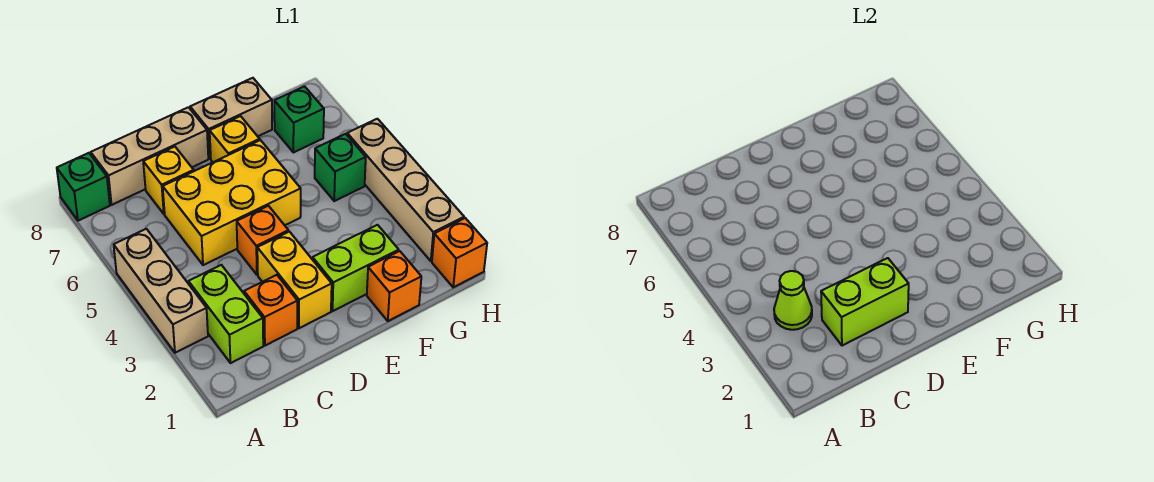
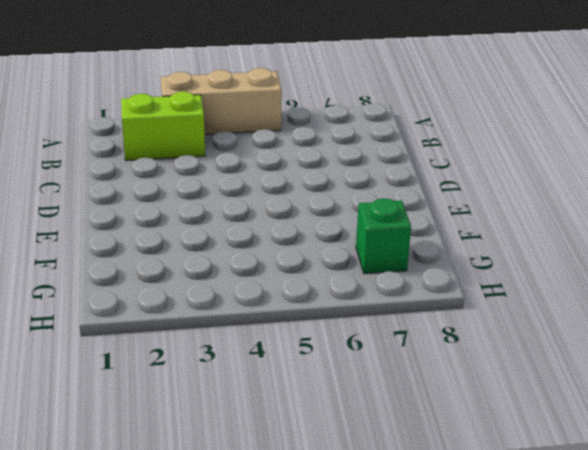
none -> green 1x1 brick [57,153,110,221]
none -> tan 1x3 brick [91,107,208,205]
none -> orange 1x1 brick [244,275,297,346]

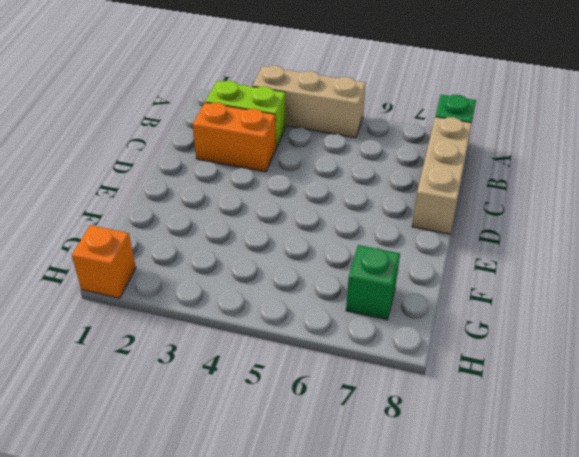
orange 1x2 brick [193,102,276,172] -> orange 1x1 brick [244,275,297,346]
none -> yellow 2x3 brick [163,140,301,265]
none -> yellow 1x1 brick [143,147,194,214]
none -> yellow 1x2 brick [257,232,332,328]

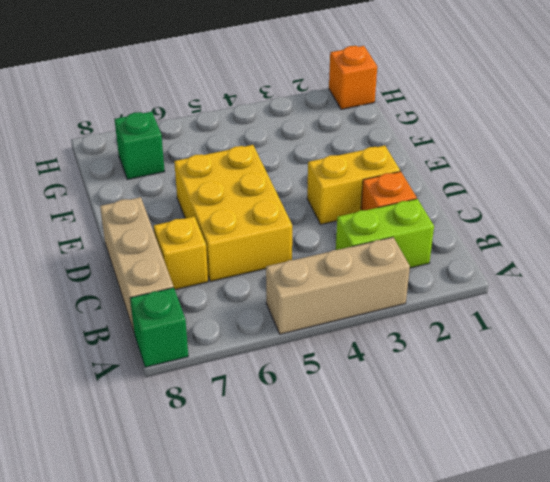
none -> orange 1x1 brick [237,206,288,275]
none -> lime 1x2 brick [312,225,399,311]
none -> yellow 1x1 brick [210,116,260,162]

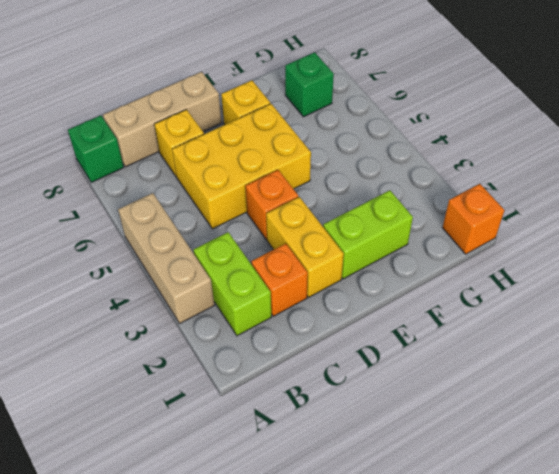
none -> tan 1x2 brick [190,78,272,159]
none -> orange 1x1 brick [367,251,421,321]
none -> green 1x1 brick [315,134,366,201]

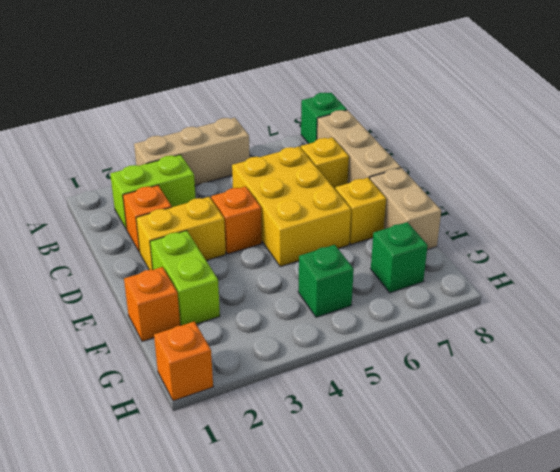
none -> tan 1x4 brick [347,119,464,261]
none -> lime 1x1 cone [774,271,812,330]
none -> lime 1x2 brick [821,258,909,346]

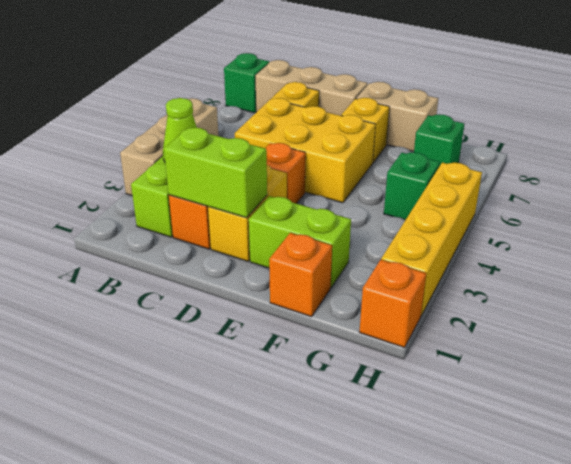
yellow 1x4 brick [381,162,482,316] -> tan 1x4 brick [347,119,464,261]

